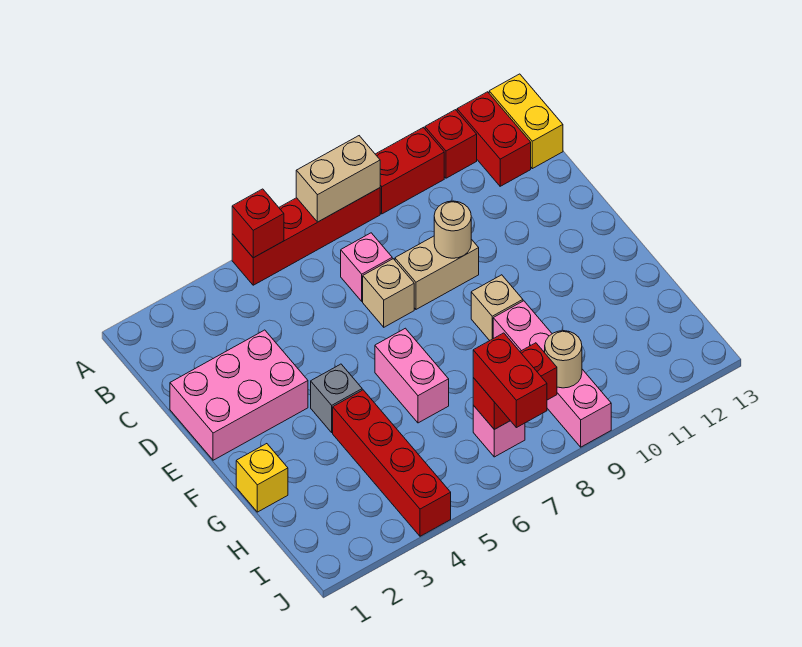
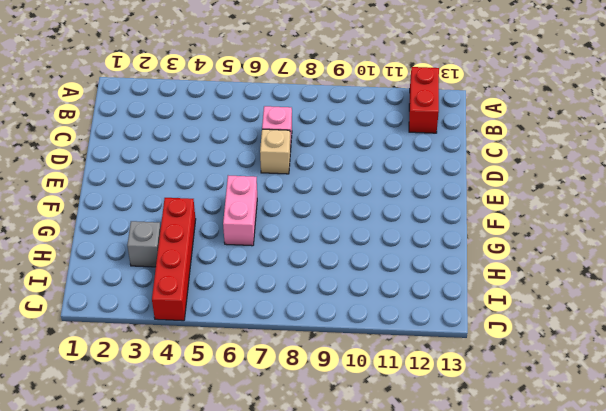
grey 1x1 brick [127,221,161,267] -> grey 1x1 brick moved to [311,364,362,432]
none -> red 1x4 brick [232,188,380,285]
none -> red 1x2 brick [375,128,444,214]
none -> red 1x1 brick [425,110,477,178]

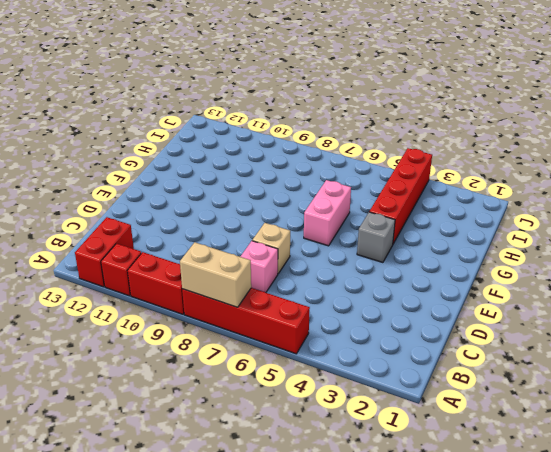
none -> yellow 1x2 brick [489,74,563,169]
none -> pink 2x3 brick [170,330,308,460]
none -> tan 1x2 brick [395,236,479,309]

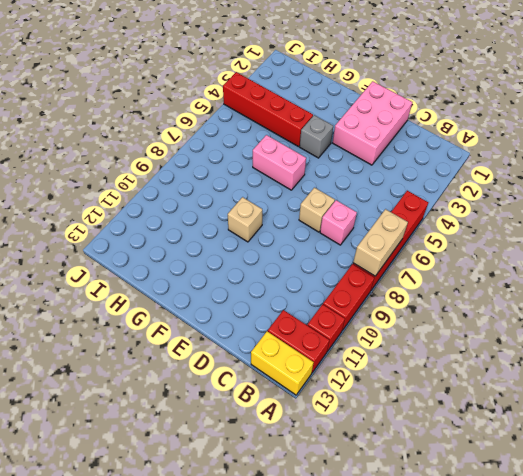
none -> tan 1x2 brick [395,236,479,309]
none -> yellow 1x1 brick [236,444,288,512]
none -> pink 1x4 brick [493,301,611,447]

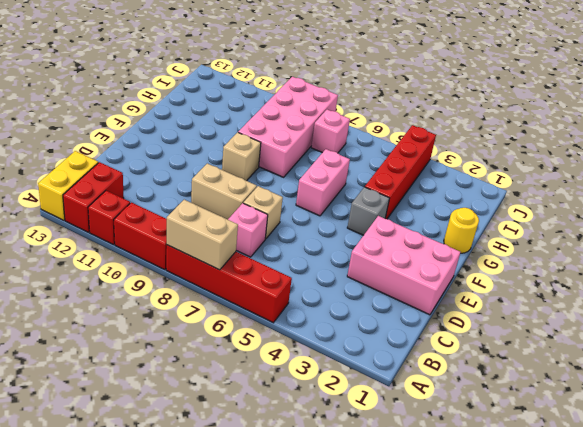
yellow 1x1 round brick [444,208,479,253] -> yellow 1x1 brick [236,444,288,512]
pink 2x4 brick [238,77,338,177] -> pink 1x4 brick [493,301,611,447]
none -> red 1x1 brick [232,189,284,258]
none -> tan 1x1 round brick [434,201,471,258]
none -> red 1x2 brick [473,343,557,429]

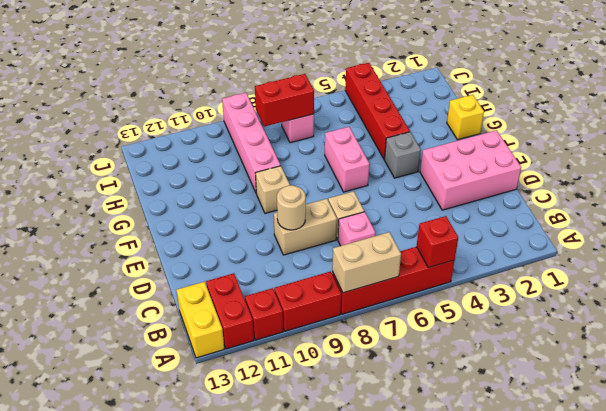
none -> tan 1x1 round brick [545,331,582,388]
none -> red 1x2 brick [473,333,547,428]

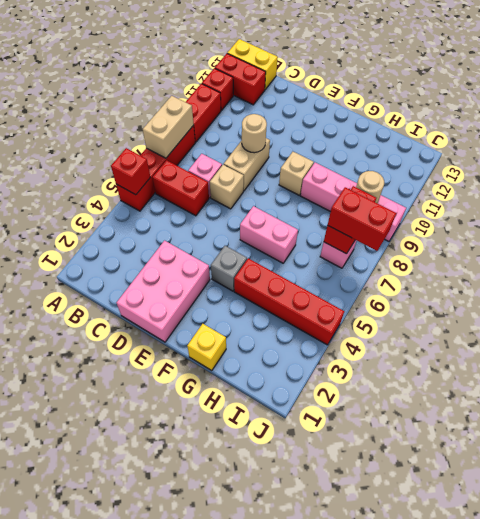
red 1x2 brick [152,160,209,216] -> none

